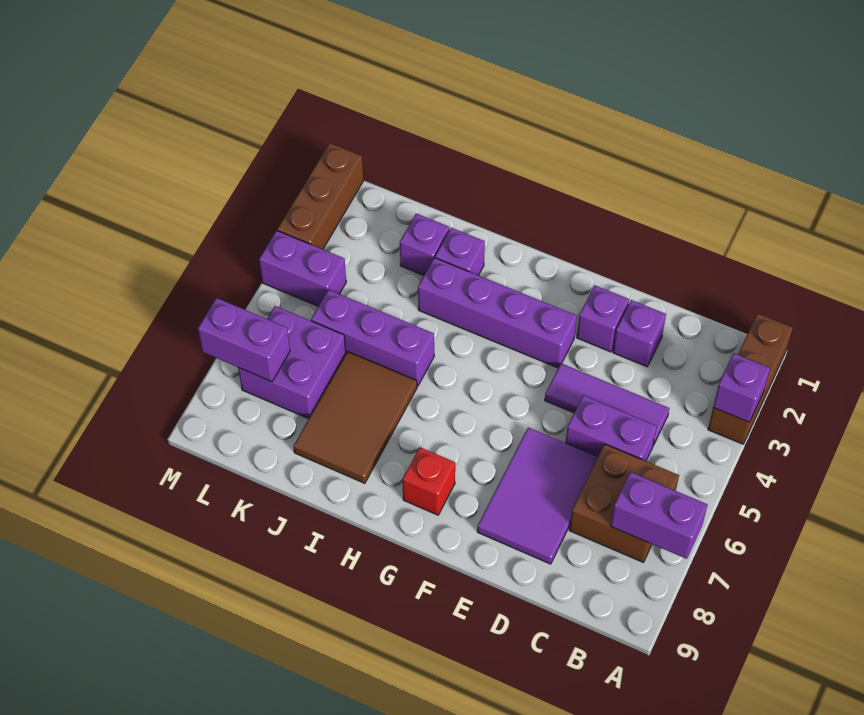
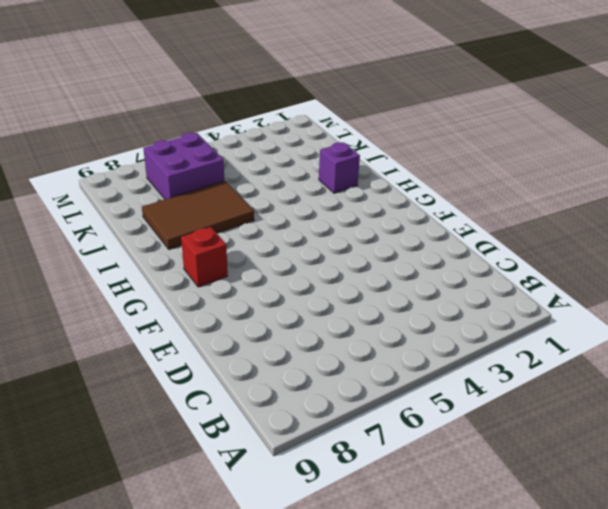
none -> brown 1x3 brick [708,313,793,444]
none -> brown 2x2 brick [569,444,679,562]
none -> purple 1x3 tile [545,363,669,445]

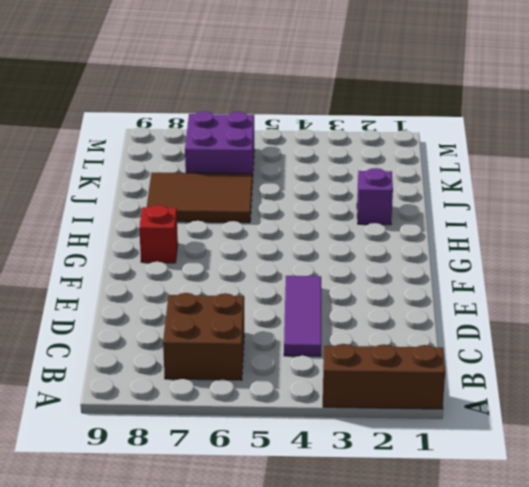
none -> purple 1x2 brick [566,395,657,461]
none -> purple 1x1 brick [613,300,666,367]
none -> purple 2x3 tile [477,427,598,564]

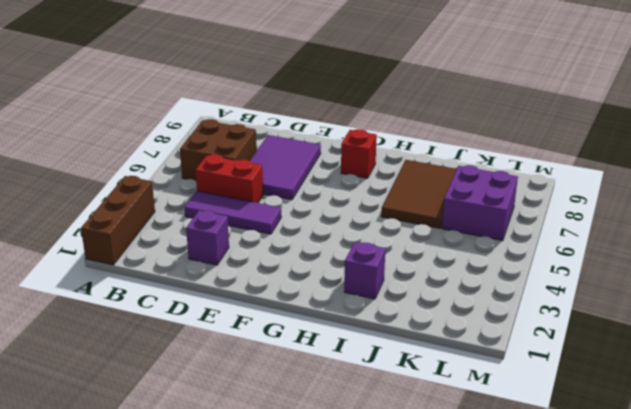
red 1x2 brick [195,154,263,203] -> purple 1x2 brick [566,395,657,461]
none -> purple 1x1 brick [577,286,629,352]
none -> purple 1x4 brick [418,258,577,368]
none -> purple 1x3 brick [311,290,434,386]

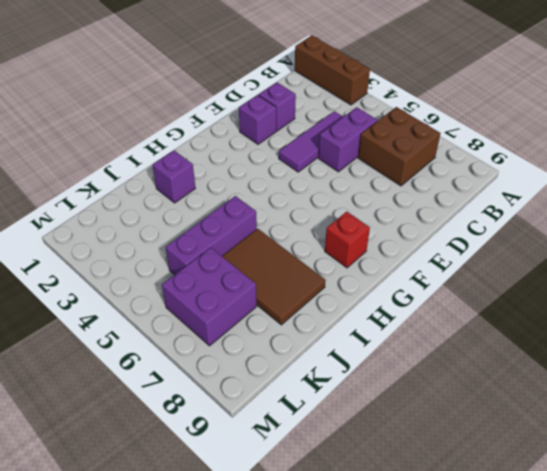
none -> purple 2x3 tile [477,427,598,564]
none -> purple 1x4 brick [418,258,577,368]
none -> purple 1x1 brick [400,214,449,275]

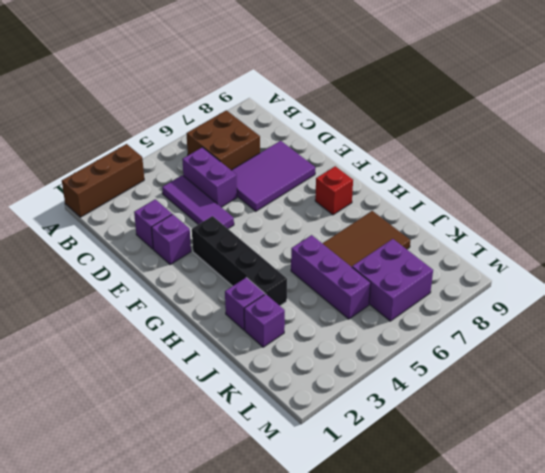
black 1x4 brick [192,216,287,306] -> purple 1x4 brick [418,258,577,368]
none -> purple 1x2 brick [259,231,346,306]
none -> brown 1x3 brick [277,143,363,249]
none -> purple 1x1 brick [713,353,770,422]

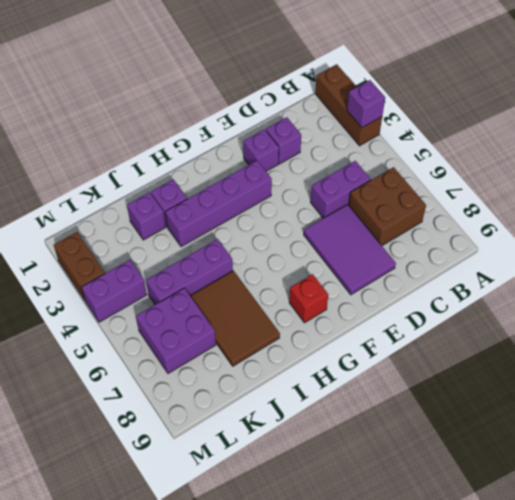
brown 1x2 brick [54,232,105,300] -> brown 1x3 brick [277,143,363,249]
none -> purple 1x3 tile [545,363,669,445]
none -> purple 1x2 brick [611,472,708,559]
none -> purple 1x2 brick [198,298,290,382]

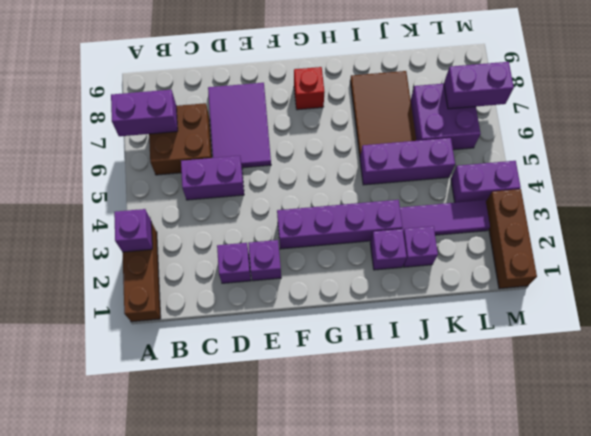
purple 1x3 tile [400,200,490,235] -> purple 1x3 tile moved to [545,363,669,445]

